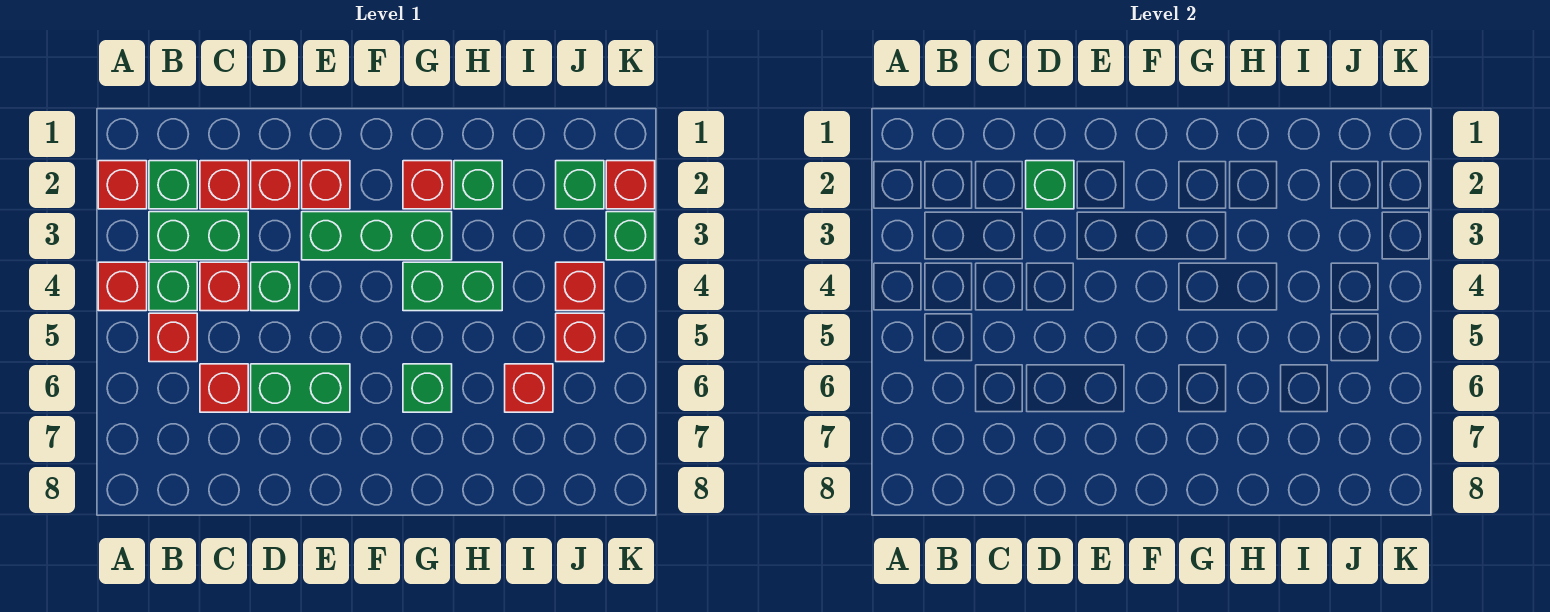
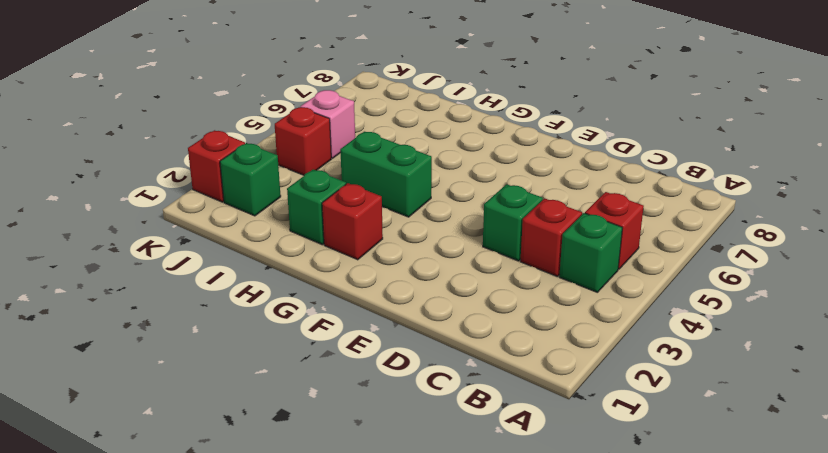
pink 1x1 brick [300,90,355,158] -> red 1x1 brick [556,313,604,362]
none -> red 1x1 brick [98,161,147,209]
none -> red 1x1 brick [98,262,147,311]
none -> green 1x1 brick [149,161,197,209]

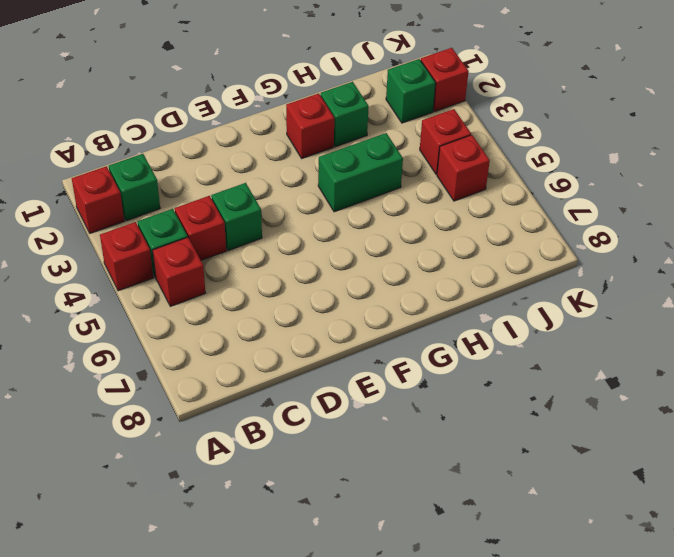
none -> green 1x2 brick [149,212,248,260]
none -> red 1x1 brick [200,161,248,209]
none -> red 1x1 brick [200,364,248,412]

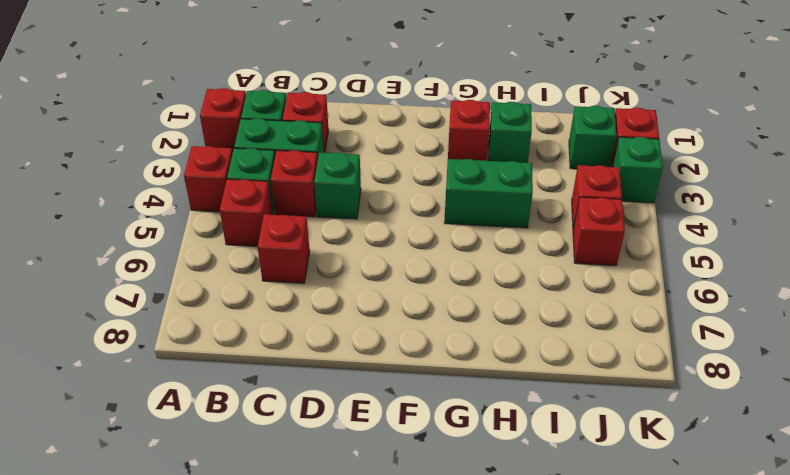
none -> red 1x1 brick [251,161,299,209]
none -> green 1x2 brick [251,364,350,412]
none -> red 1x1 brick [302,161,350,209]

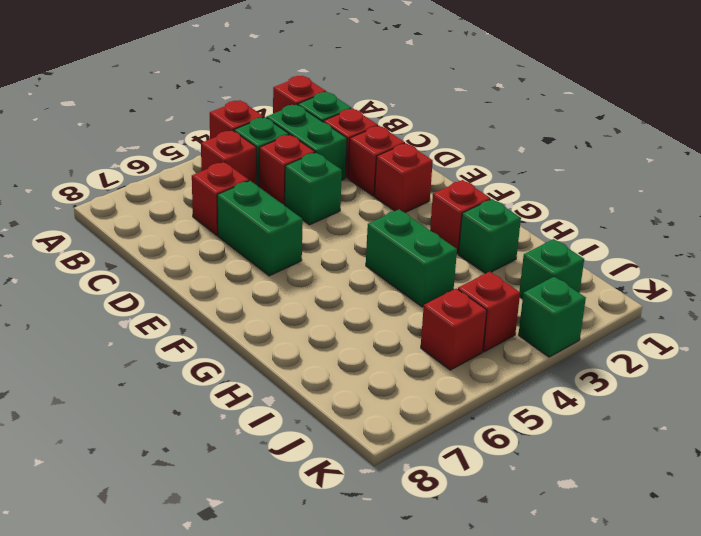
none -> green 1x3 brick [302,212,452,260]
none -> green 1x1 brick [403,364,452,412]
none -> red 1x1 brick [505,364,553,412]

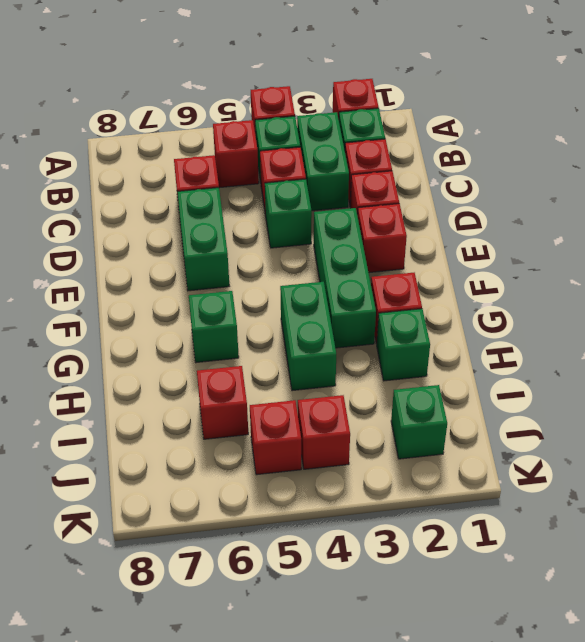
none -> red 1x1 brick [606,161,655,209]
none -> green 1x1 brick [606,212,655,260]
none -> green 1x1 brick [1026,161,1074,209]

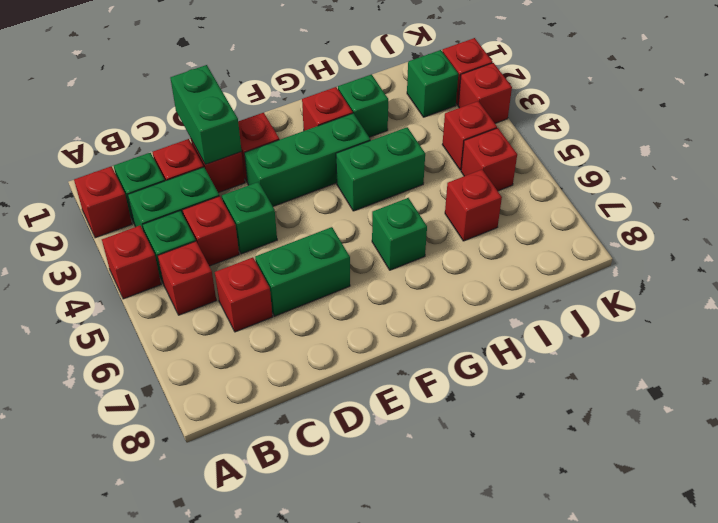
green 1x2 brick [170,65,242,165] -> green 1x1 brick [1026,161,1074,209]
red 1x1 brick [458,63,512,123] -> green 1x1 brick [606,212,655,260]

